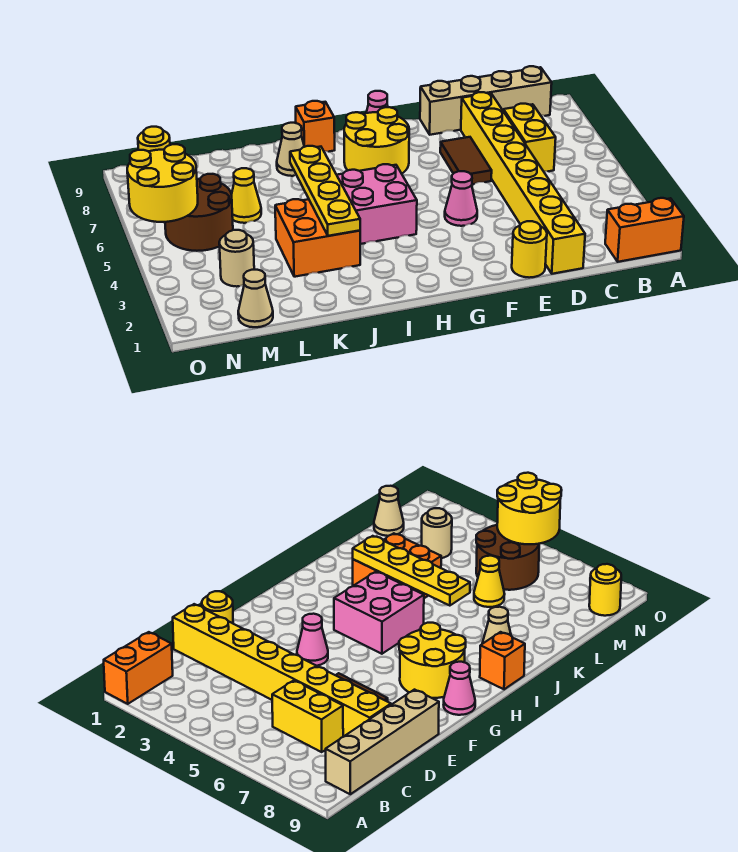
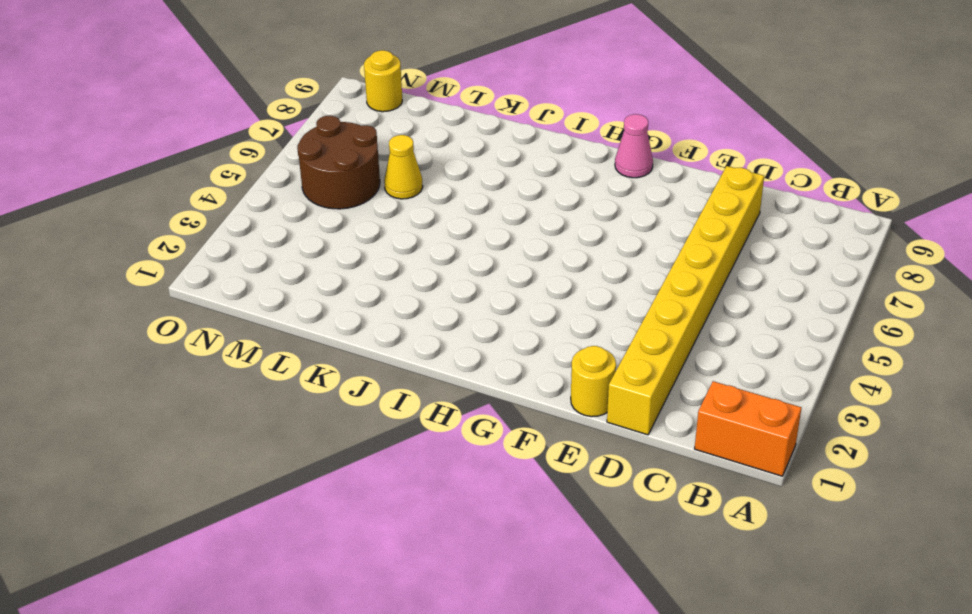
none -> tan 1x4 brick [420,66,552,135]
none -> yellow 1x2 brick [503,104,556,171]
none -> brown 1x2 tile [440,137,492,184]

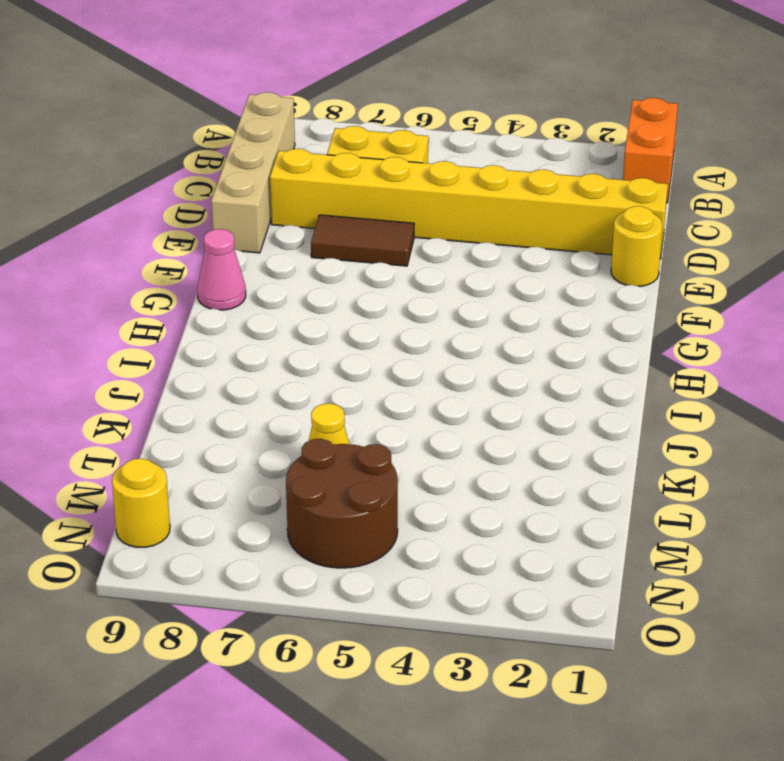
none -> pink 1x1 cone [445,171,477,226]
none -> yellow 2x2 round brick [344,107,409,174]
none -> pink 2x2 brick [337,164,417,244]

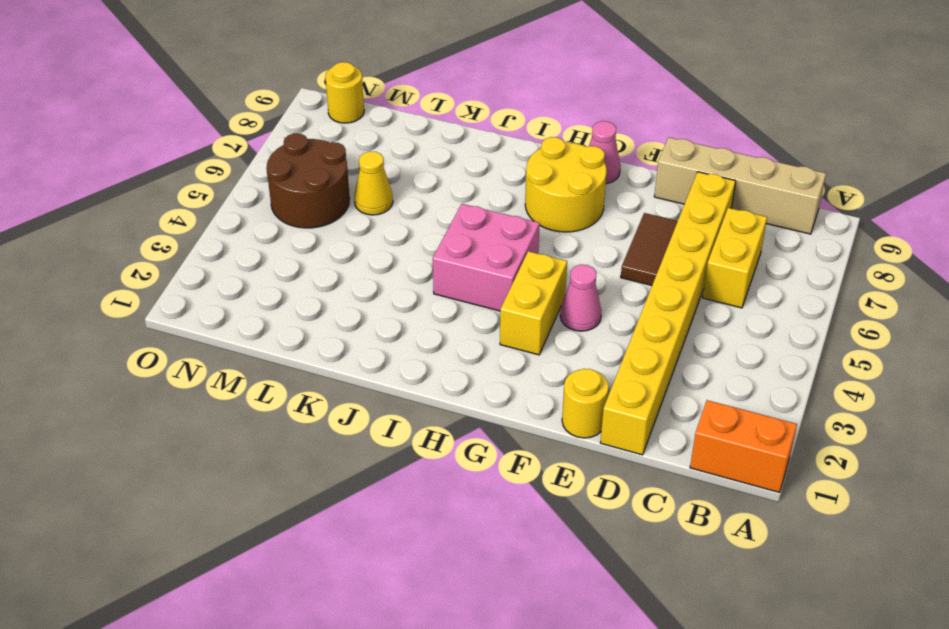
yellow 1x2 brick [500,251,567,355] -> none
none -> orange 1x1 brick [296,101,335,152]
none -> orange 2x2 brick [275,199,360,277]
none -> tan 1x1 cone [277,123,304,176]

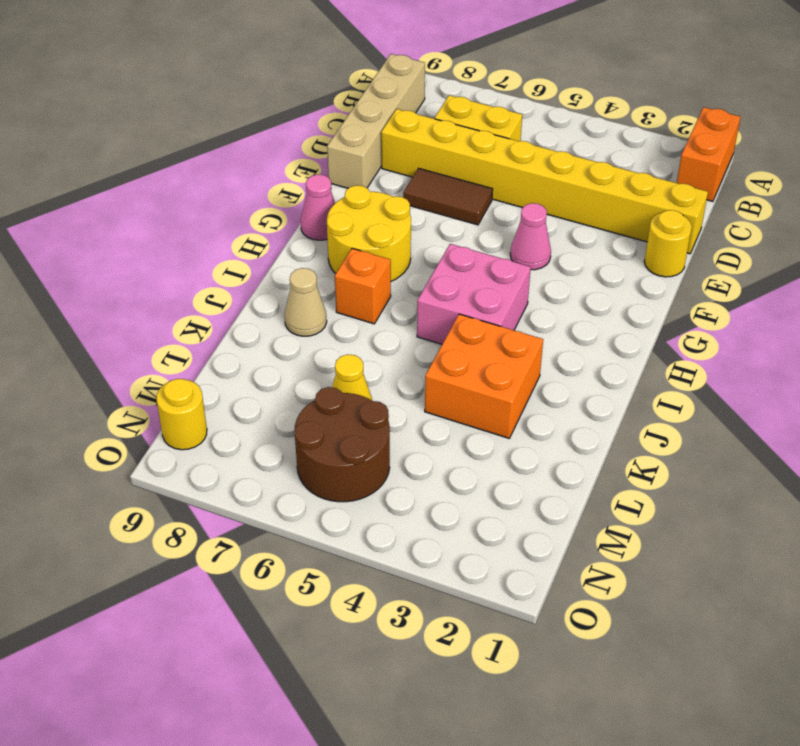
orange 1x1 brick [335,248,391,324] -> orange 1x1 brick moved to [296,101,335,152]
none -> tan 1x1 cone [238,270,273,327]
none -> tan 1x1 round brick [219,230,254,287]
none -> yellow 1x4 plate [290,146,360,236]

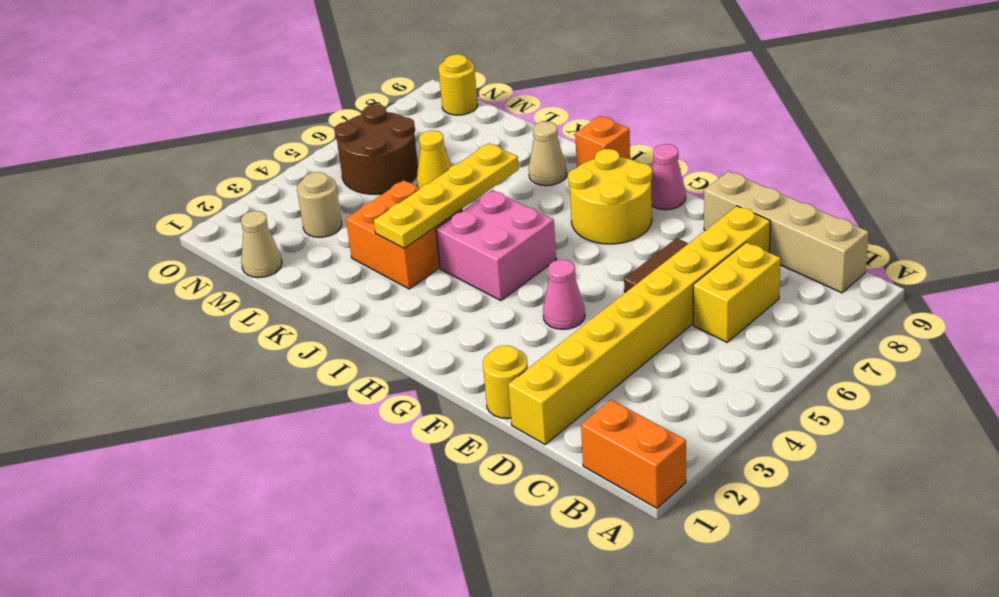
none -> yellow 2x2 round brick [127,144,198,222]

